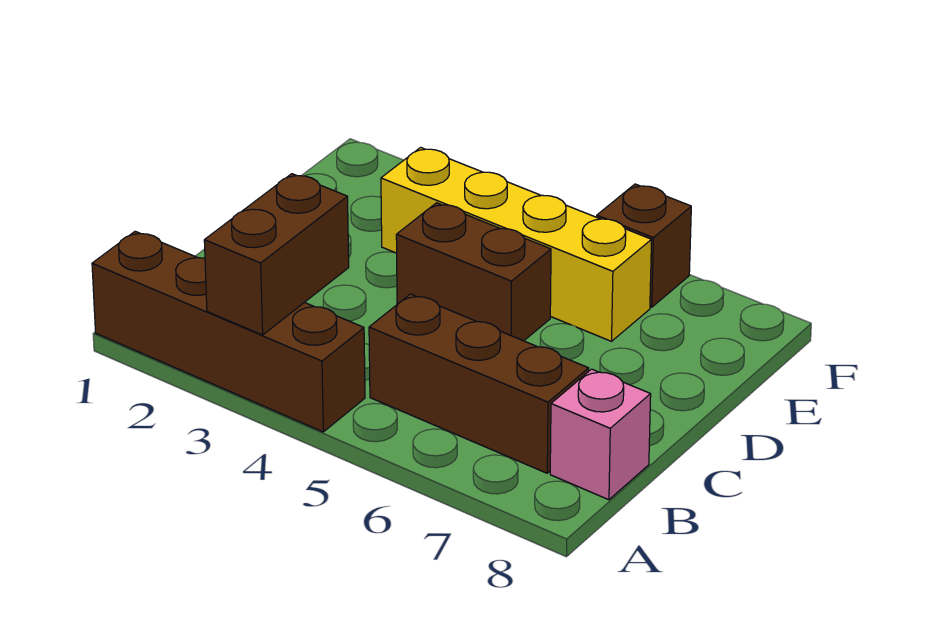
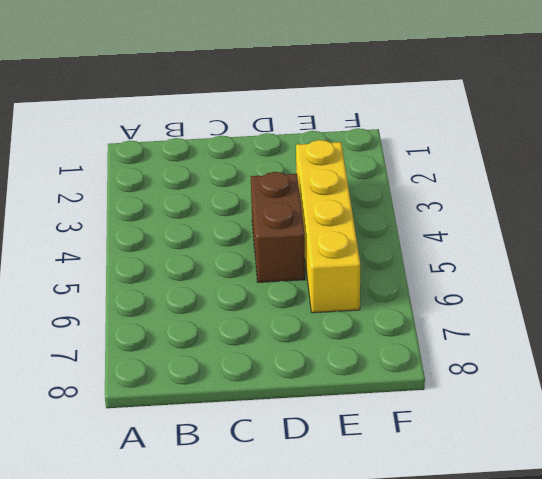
none -> brown 1x4 brick [92,231,365,432]
none -> brown 1x3 brick [369,294,589,473]

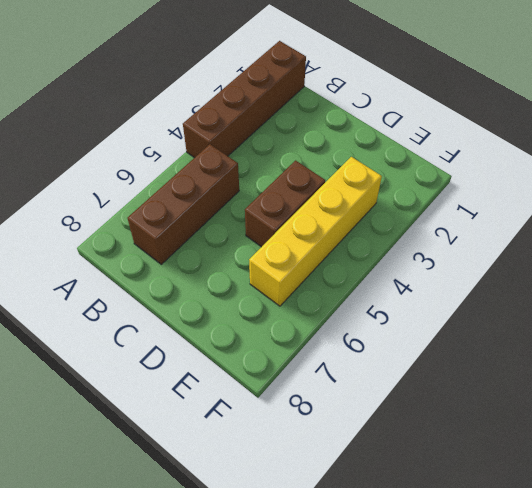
none -> pink 1x1 brick [550,369,651,500]
none -> brown 1x1 brick [597,184,691,307]

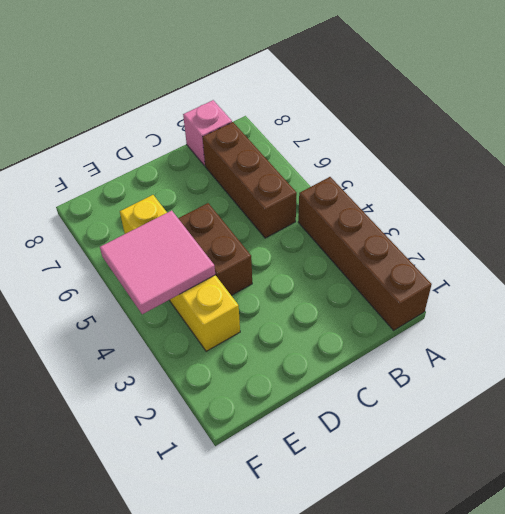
pink 2x2 tile [100,211,215,314] -> none
none -> brown 1x1 brick [597,184,691,307]
none -> brown 1x2 brick [204,174,349,335]

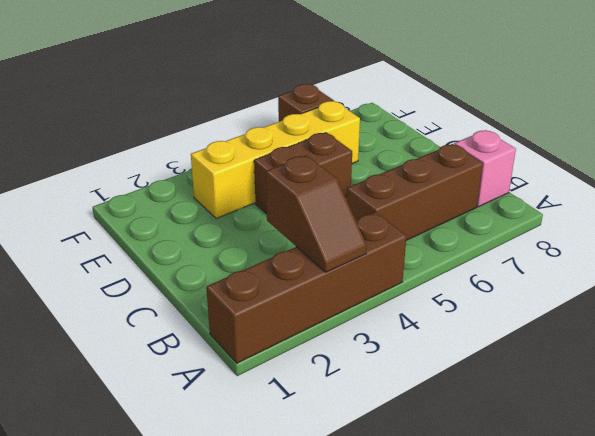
brown 1x2 slope [266,155,367,272] -> brown 1x2 brick [204,174,349,335]

